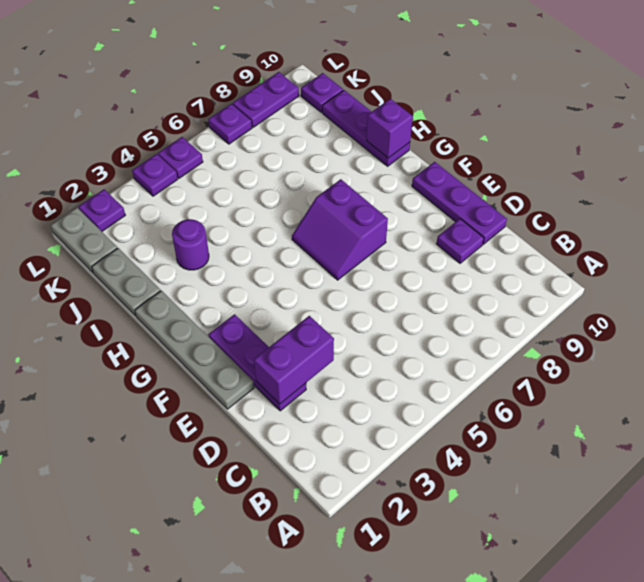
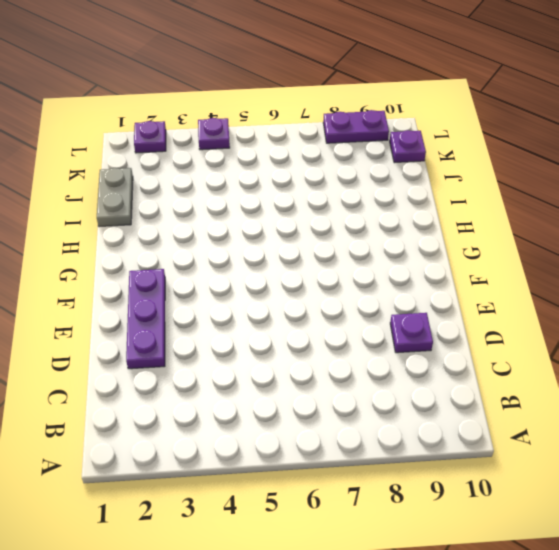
none -> purple 1x3 plate [412,162,507,244]
none -> grey 1x4 plate [135,291,254,409]
none -> purple 2x2 slope [292,179,388,280]

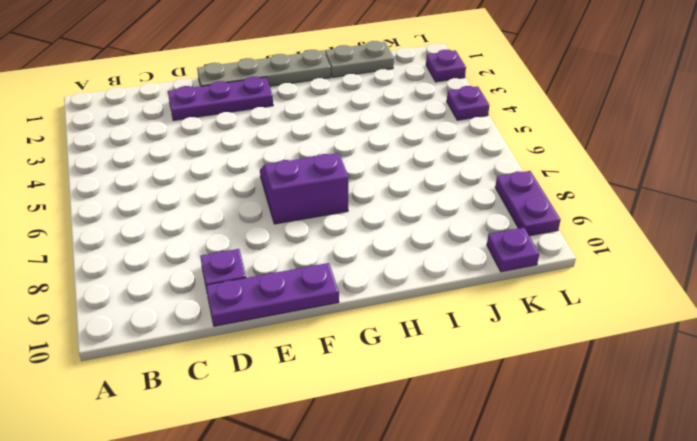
none -> purple 1x3 plate [322,90,410,166]
none -> purple 1x1 round brick [172,219,209,270]
none -> grey 1x2 plate [51,208,117,273]

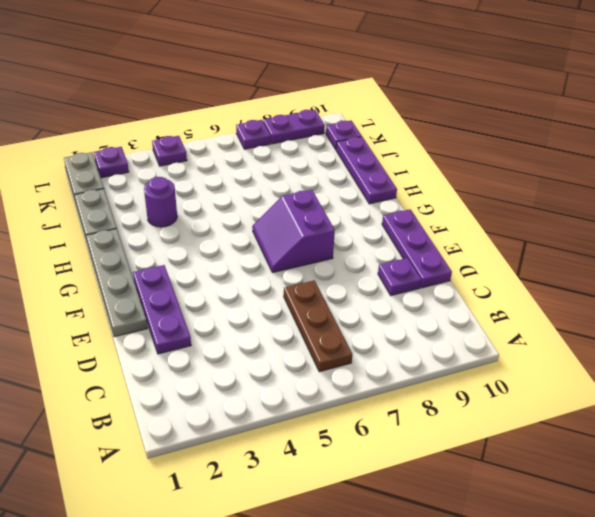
brown 1x3 plate [284,280,352,372] -> none
none -> purple 1x1 plate [158,137,203,178]
none -> purple 1x2 brick [254,316,334,404]
none -> purple 1x1 brick [366,99,413,158]

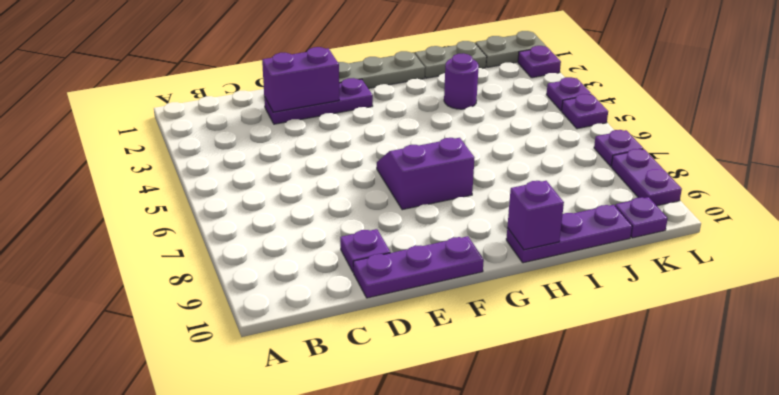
purple 1x2 brick [262,47,339,112] -> purple 1x2 brick turned to [254,316,334,404]

